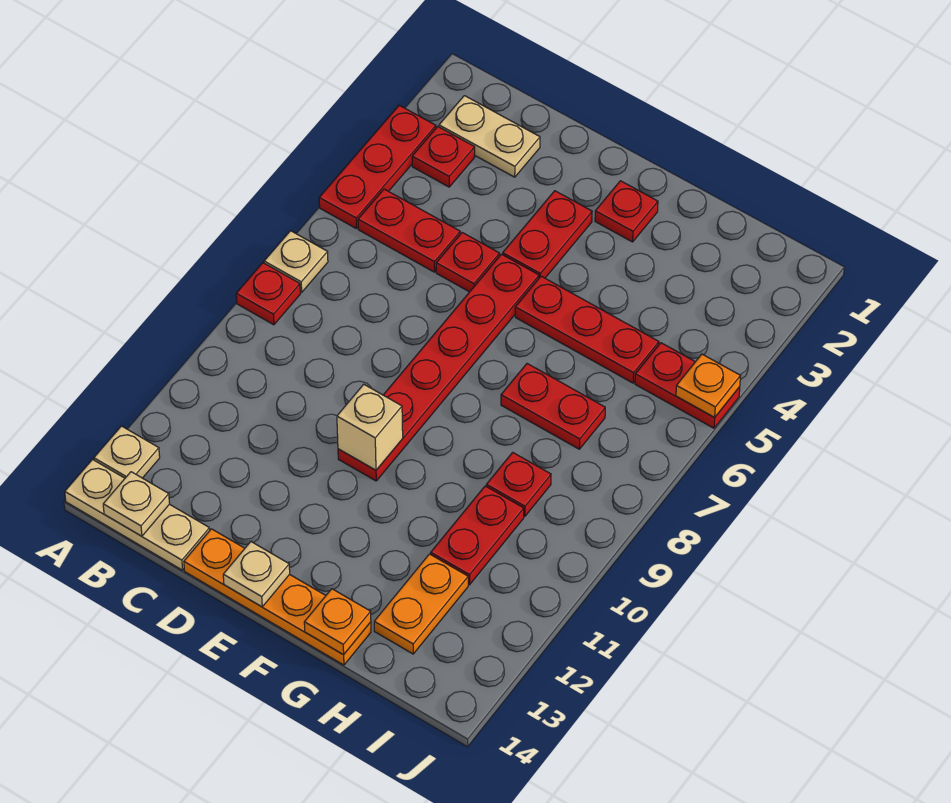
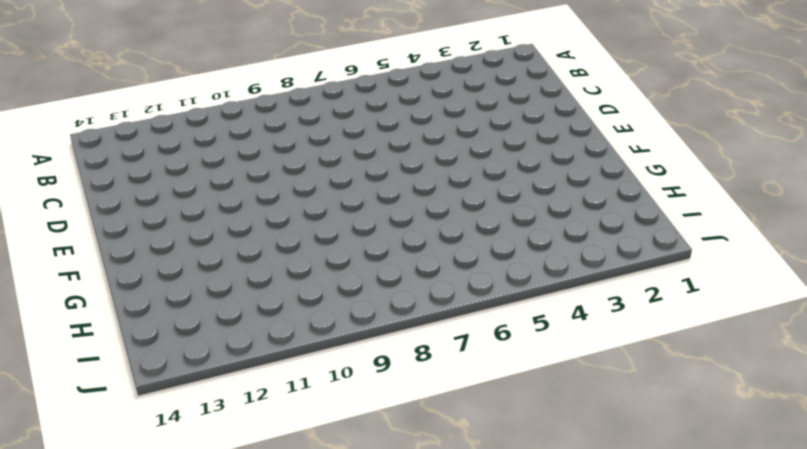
none -> red 1x3 plate [319,105,436,228]
none -> tan 1x1 plate [264,231,328,292]
none -> red 1x1 plate [236,263,300,325]

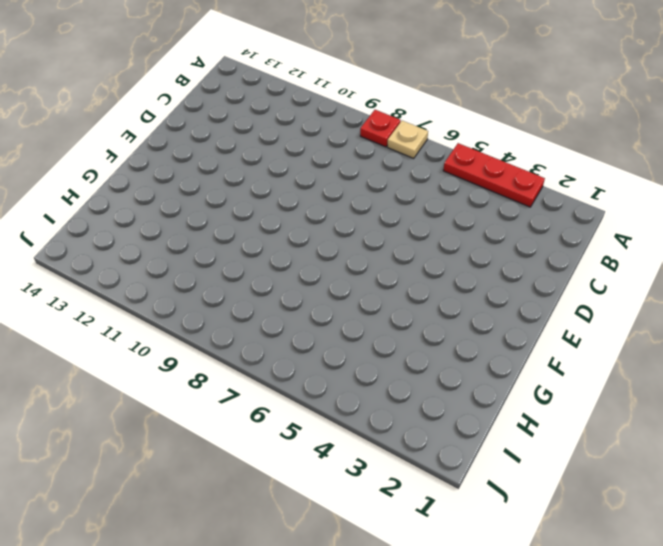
none -> tan 1x1 plate [94,426,160,478]
none -> tan 1x3 plate [65,460,210,570]
none -> tan 1x2 plate [439,96,540,177]

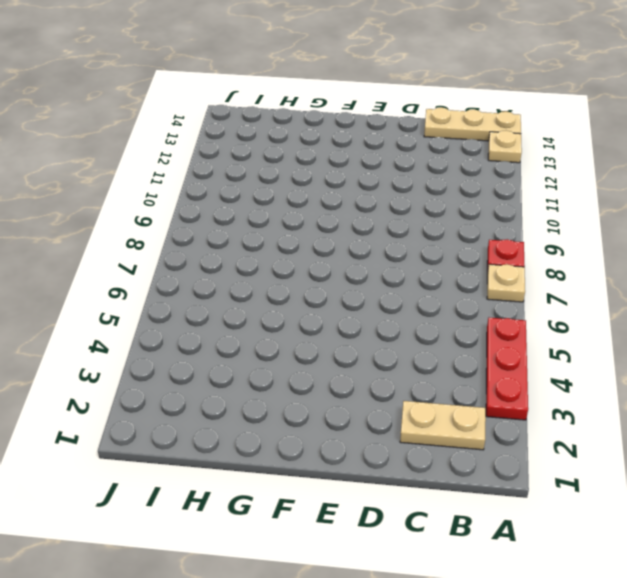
none -> red 1x1 plate [412,127,475,187]
none -> red 1x2 plate [358,189,460,272]
none -> red 1x1 plate [436,233,500,292]

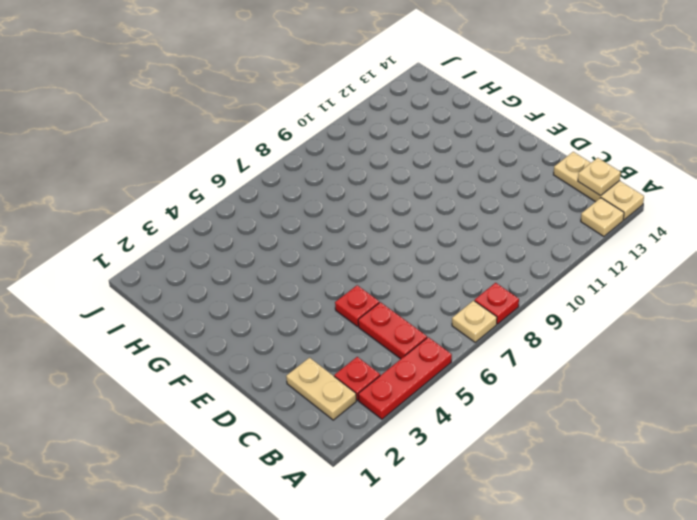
none -> orange 1x4 plate [184,529,371,665]
none -> red 1x2 plate [503,191,592,278]
none -> red 1x6 plate [338,254,539,481]

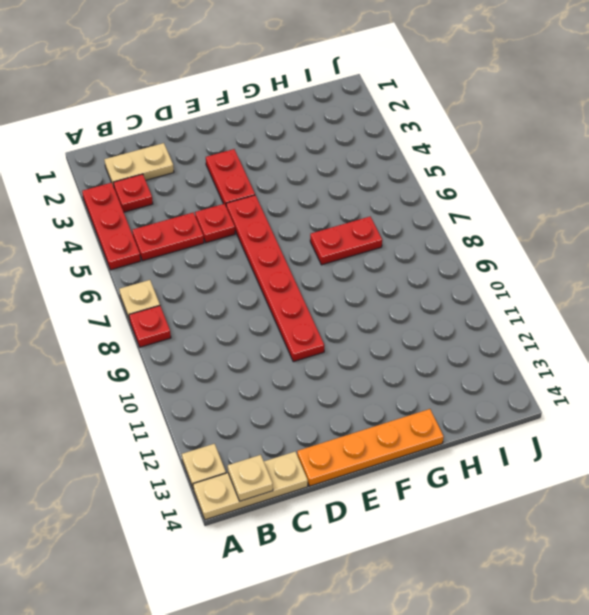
none -> red 1x1 plate [595,181,658,242]
none -> red 1x3 plate [515,276,659,383]
none -> red 1x1 plate [486,452,551,516]

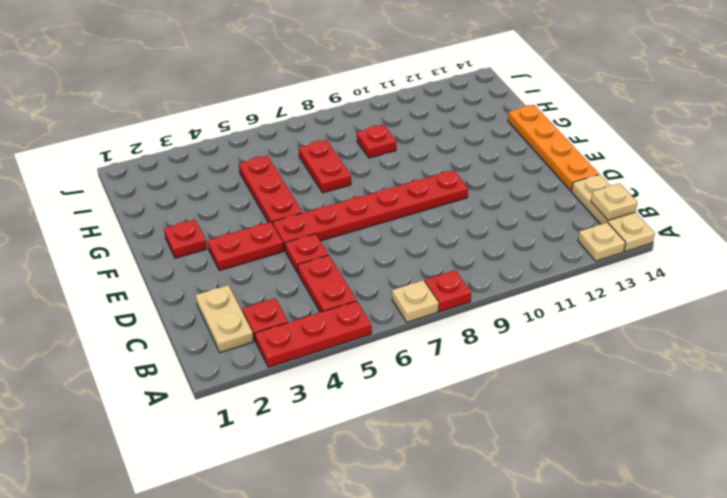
none -> red 1x2 plate [431,486,524,585]
none -> orange 1x2 plate [374,554,468,654]
none -> red 1x2 plate [635,343,740,428]

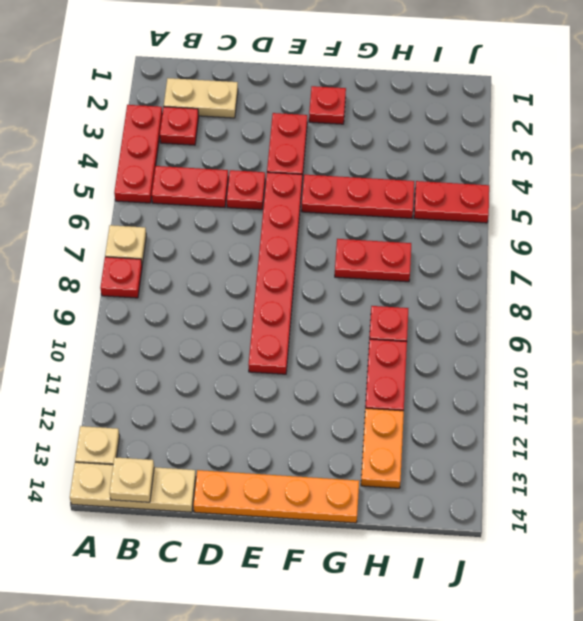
none -> tan 1x1 brick [337,384,403,470]
none -> tan 1x1 plate [223,542,290,607]
none -> orange 1x1 plate [304,589,371,655]

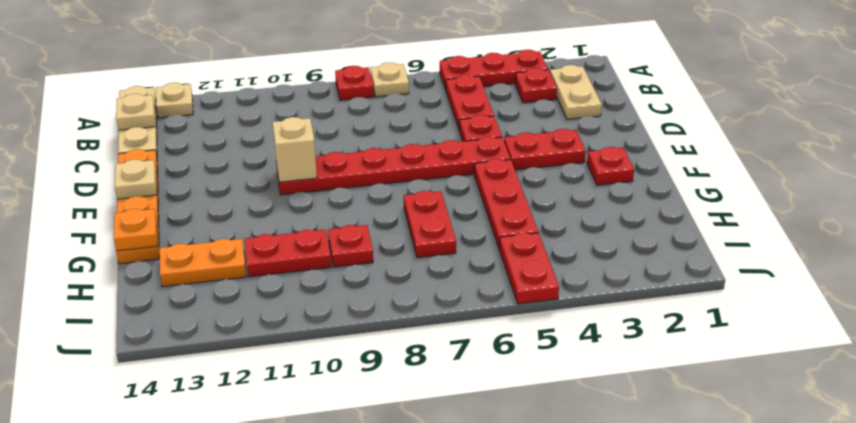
none -> orange 1x1 plate [676,354,740,418]

